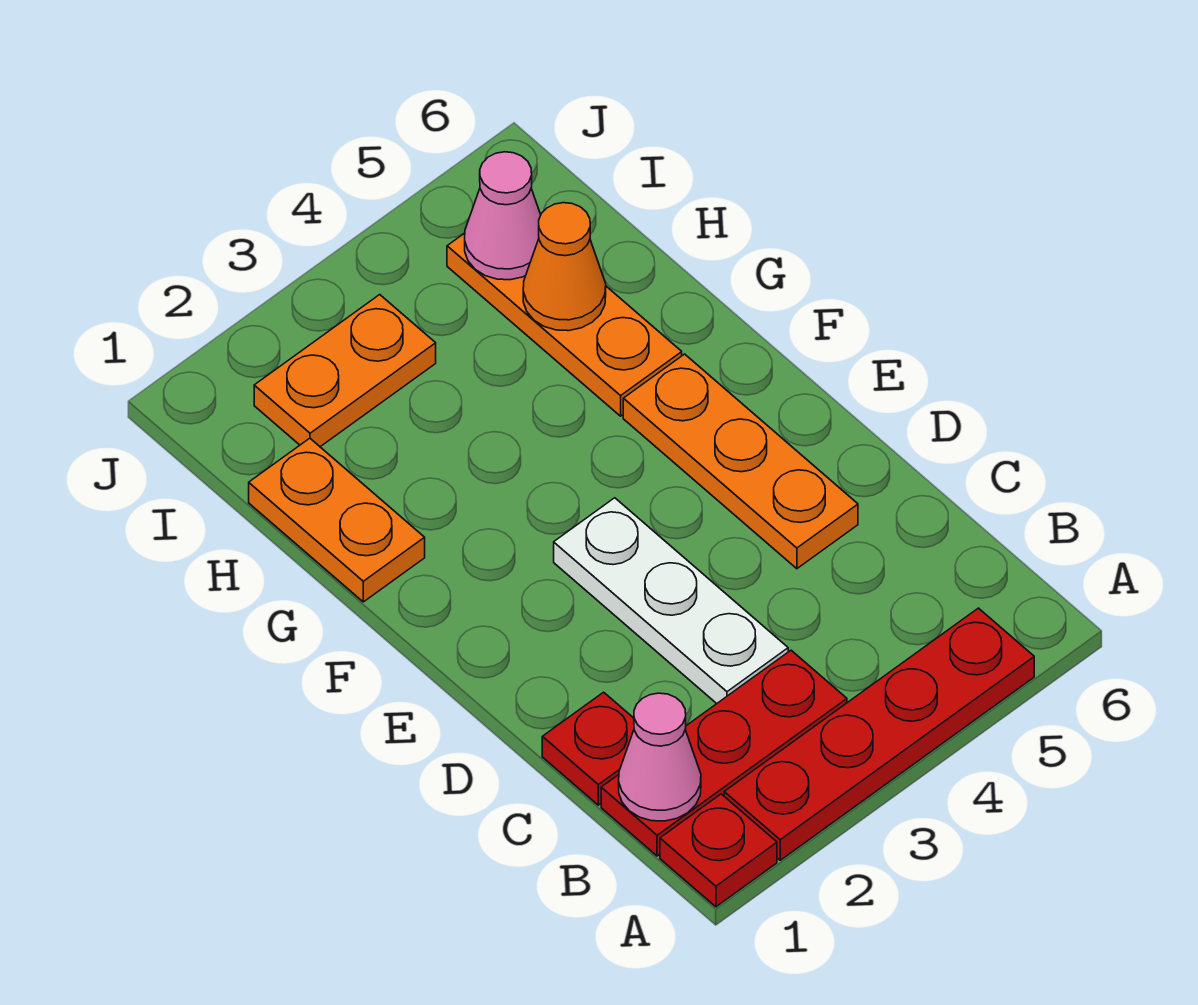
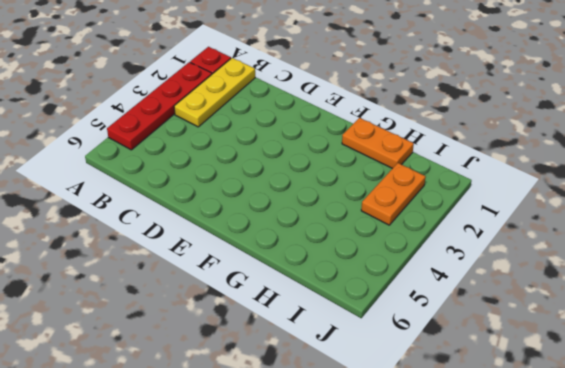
yellow 1x3 plate [174,58,255,127] -> red 1x3 plate [601,650,847,856]
none -> red 1x1 plate [542,692,634,805]
none -> white 1x3 plate [554,498,788,703]
none -> orange 1x3 plate [623,354,858,569]

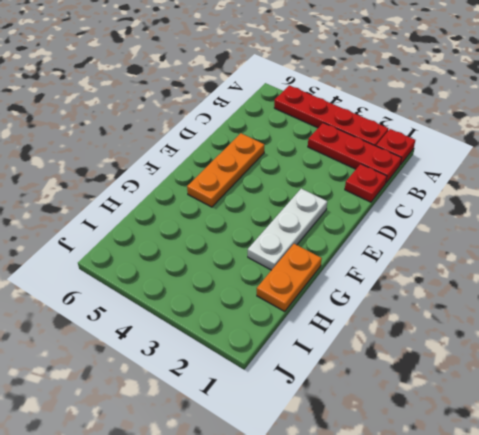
white 1x3 plate [248,189,327,270] -> white 1x3 plate moved to [554,498,788,703]
none -> orange 1x3 plate [447,233,682,416]
none -> orange 1x2 plate [254,295,436,447]
none -> pink 1x1 cone [619,693,701,821]

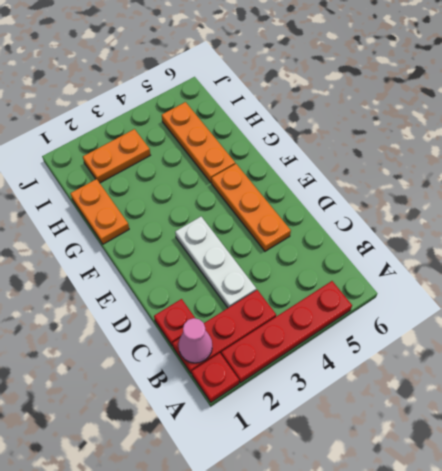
none -> orange 1x1 cone [523,203,606,331]
none -> pink 1x1 cone [465,152,541,280]

